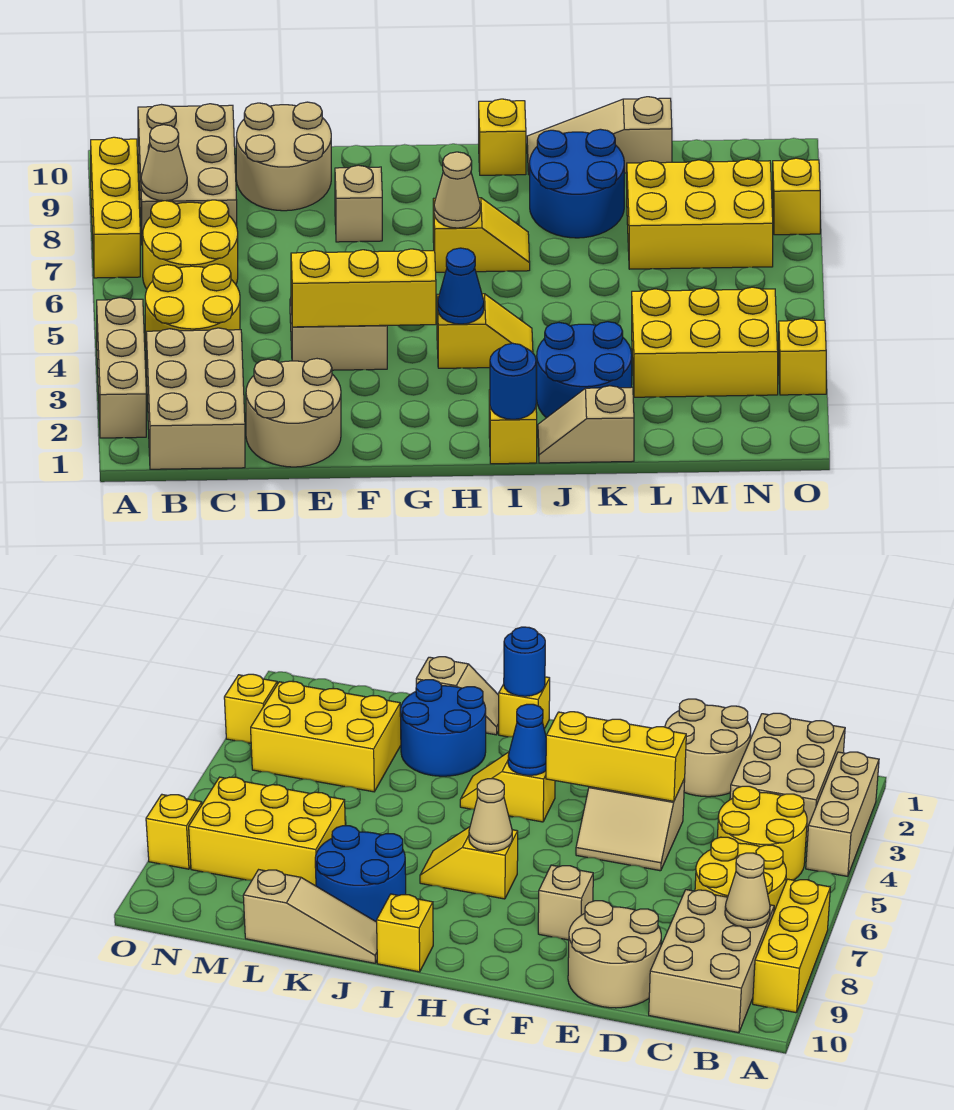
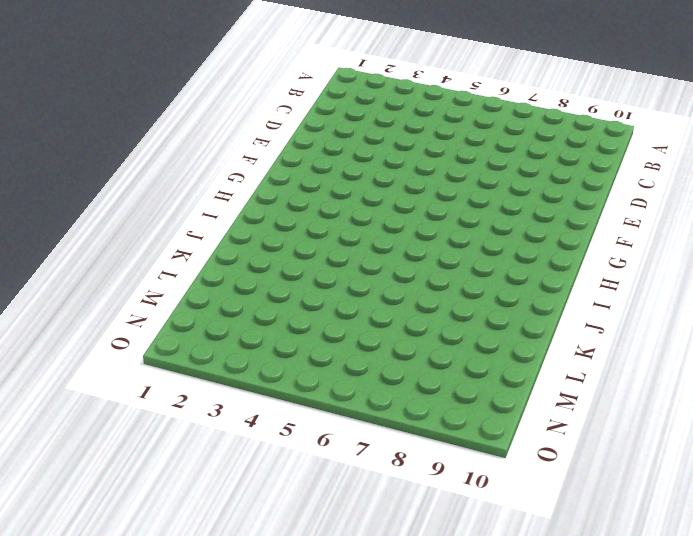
none -> tan 1x3 brick [97,298,146,438]
none -> yellow 1x3 brick [91,137,140,278]
none -> tan 2x3 brick [146,328,245,469]

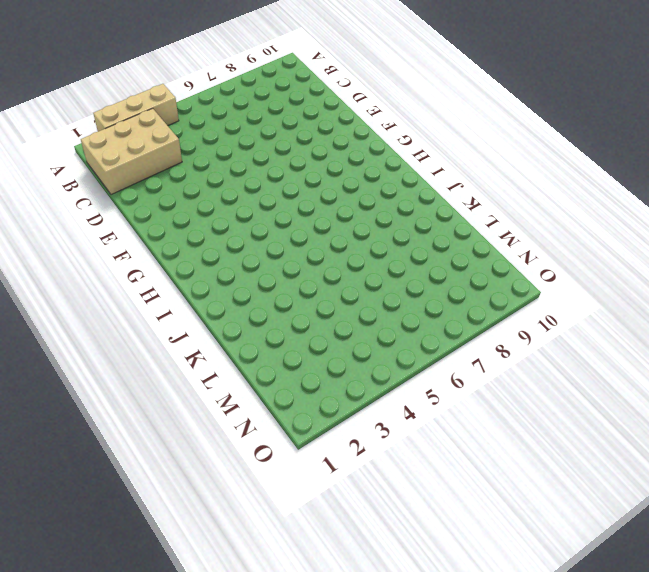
none -> yellow 1x3 brick [91,137,140,278]
none -> yellow 2x2 round brick [145,264,240,344]
none -> yellow 2x2 round brick [143,200,238,289]

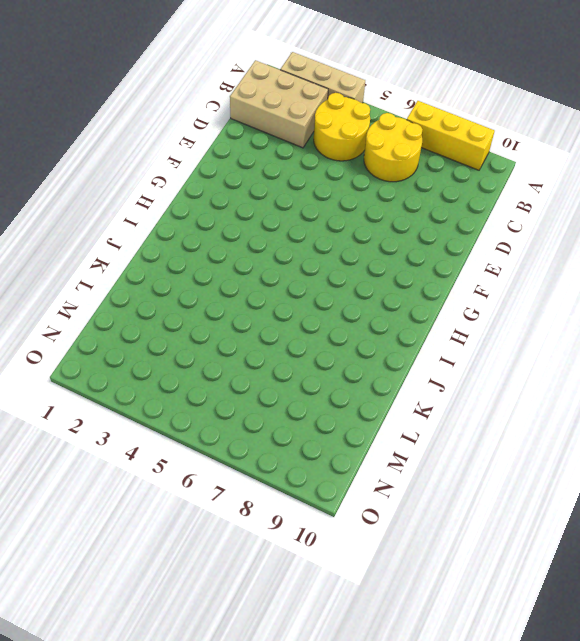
none -> tan 2x3 brick [138,104,237,245]
none -> tan 2x2 round brick [246,359,341,467]
none -> tan 2x2 round brick [236,102,331,211]

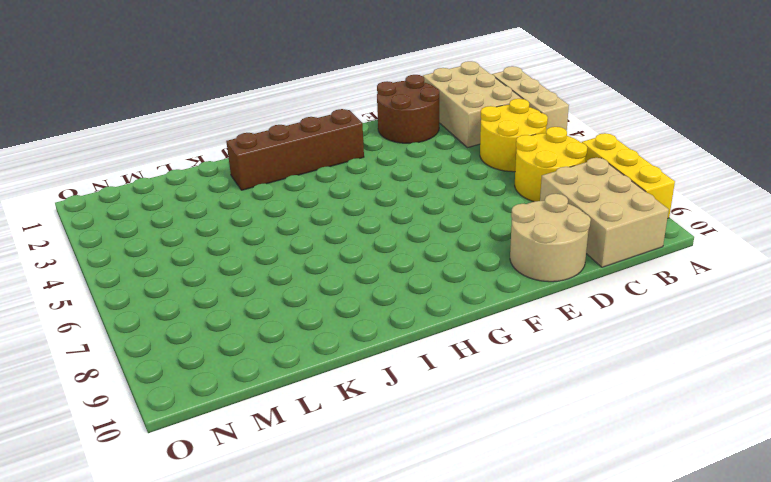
brown 2x2 round brick [377,75,439,143] -> tan 2x2 round brick [246,359,341,467]
brown 1x4 brick [226,109,364,190] -> blue 2x2 round brick [537,322,632,418]
none -> tan 2x2 slope [290,298,387,370]
none -> tan 1x1 brick [335,165,382,242]
none -> yellow 1x2 slope [437,294,533,368]

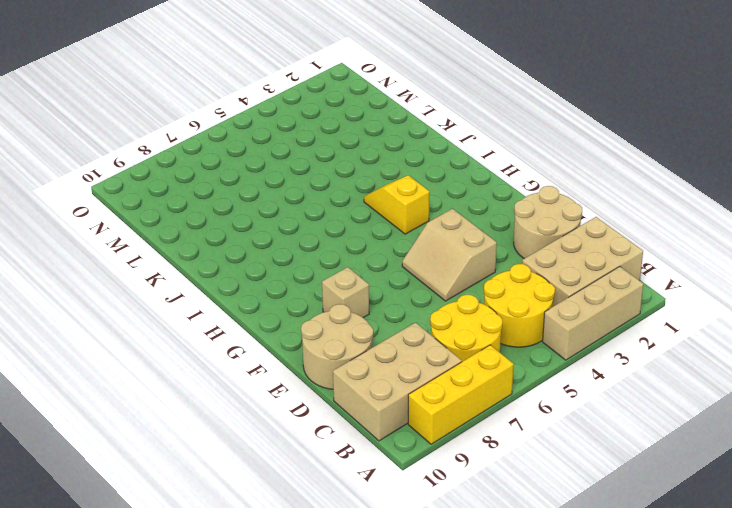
none -> yellow 1x2 slope [433,198,530,272]
none -> yellow 1x1 brick [489,390,537,464]
none -> yellow 1x1 brick [479,99,526,175]

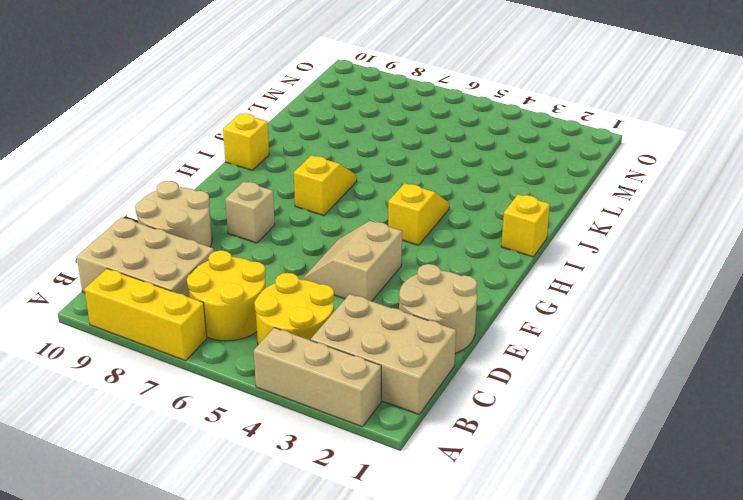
none -> tan 1x2 slope [538,386,634,463]
none -> blue 2x2 round brick [537,322,632,418]
none -> blue 2x2 round brick [530,129,624,238]

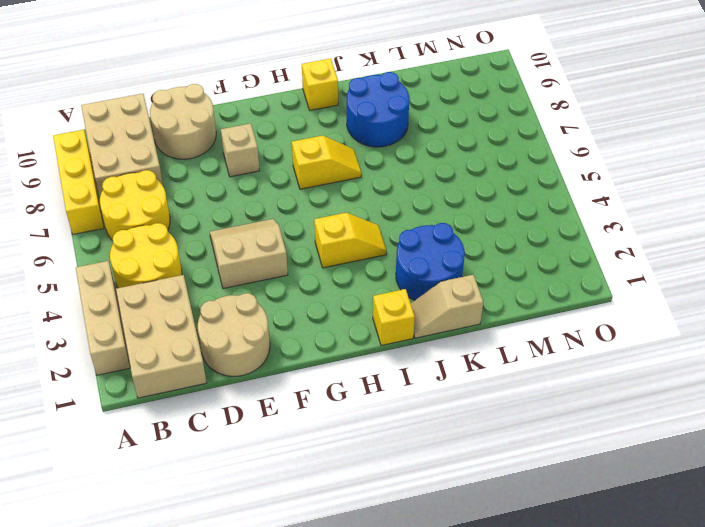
none -> tan 1x3 slope [527,97,672,175]
none -> yellow 2x3 brick [632,287,778,397]
none -> yellow 2x3 brick [627,159,773,269]

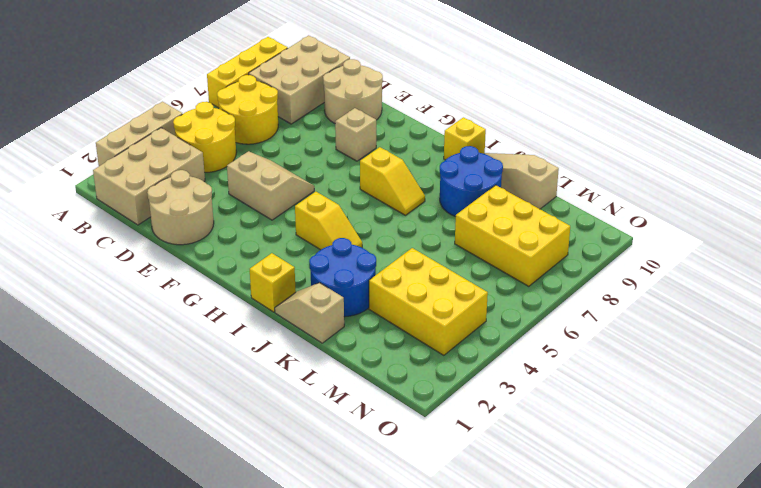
none -> yellow 1x1 brick [779,319,826,395]
none -> yellow 1x1 brick [773,158,820,235]
none -> tan 1x1 cone [141,125,187,201]

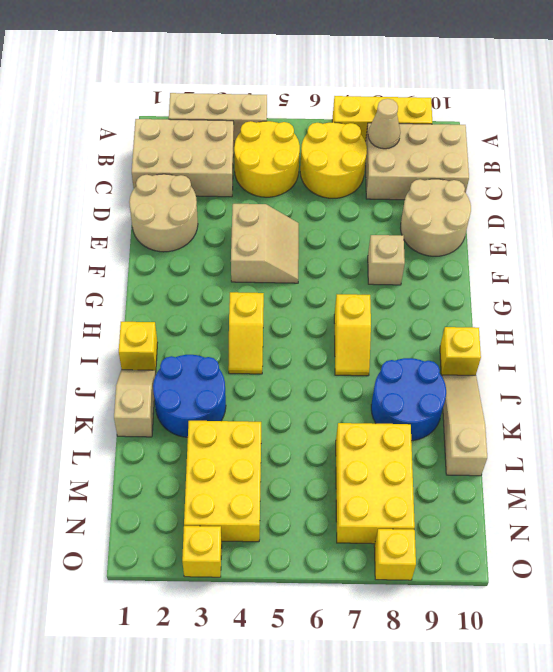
none -> yellow 1x3 brick [291,249,436,327]
none -> blue 1x1 cone [438,248,484,324]
none -> tan 1x1 cone [434,152,480,228]

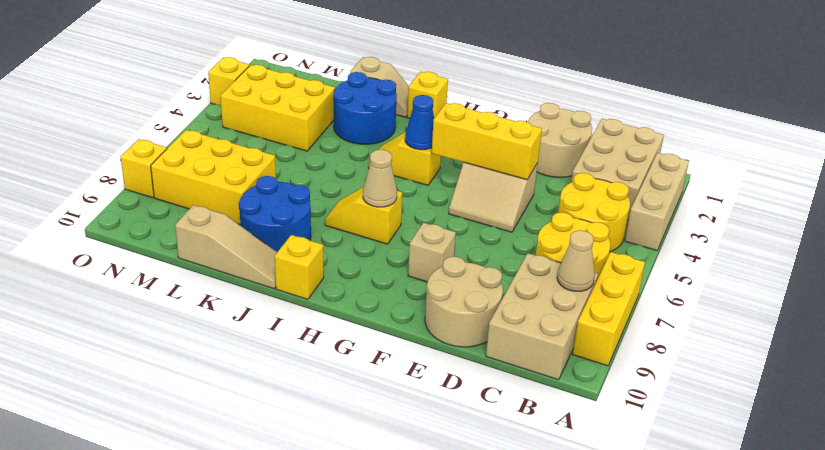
none -> blue 1x1 round brick [490,343,536,419]

